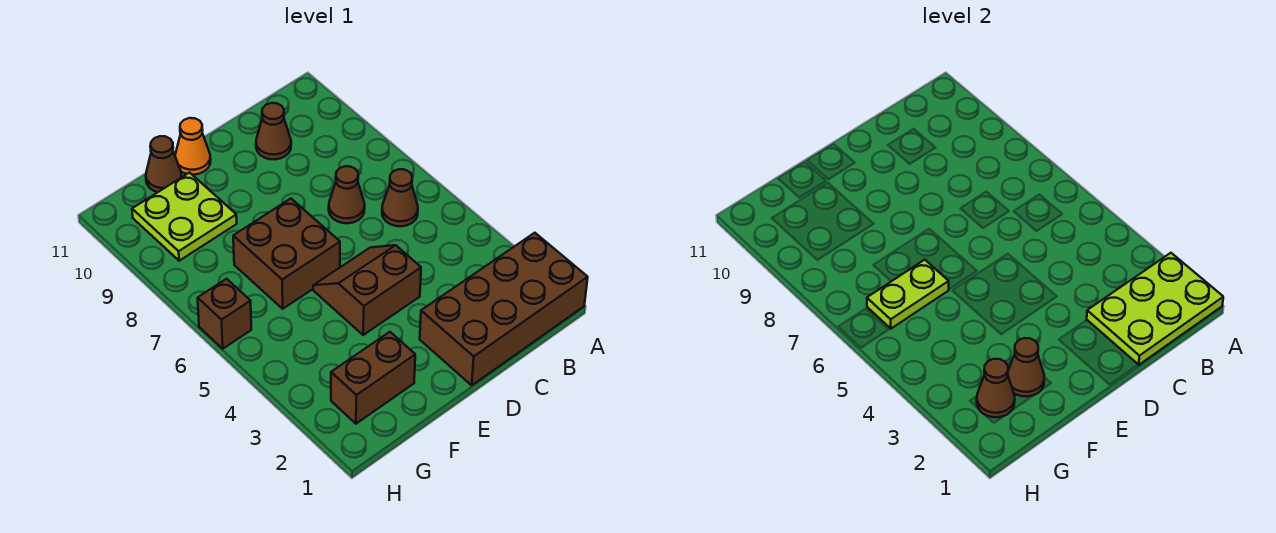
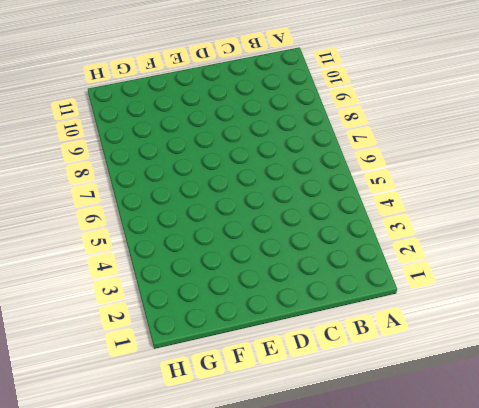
none -> brown 2x4 brick [420,233,588,385]
none -> brown 1x1 cone [382,169,418,226]
none -> brown 1x1 cone [329,166,365,223]

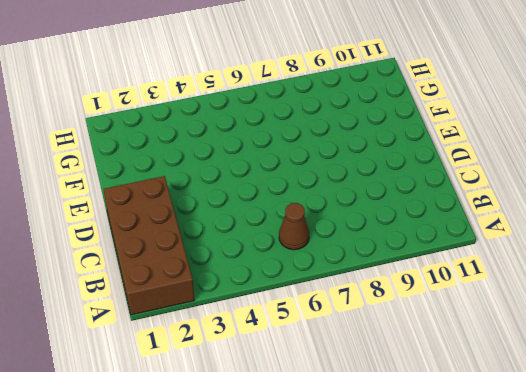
none -> brown 1x1 cone [329,166,365,223]
none -> brown 1x1 cone [256,103,291,160]
none -> brown 2x2 slope [313,245,421,335]

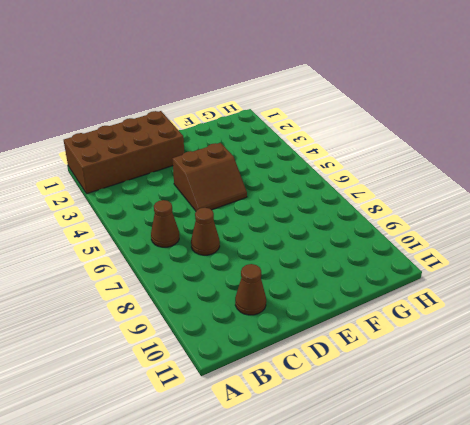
none -> brown 2x2 brick [233,199,340,309]
none -> orange 1x1 cone [175,118,211,175]
none -> brown 1x2 brick [331,332,415,424]

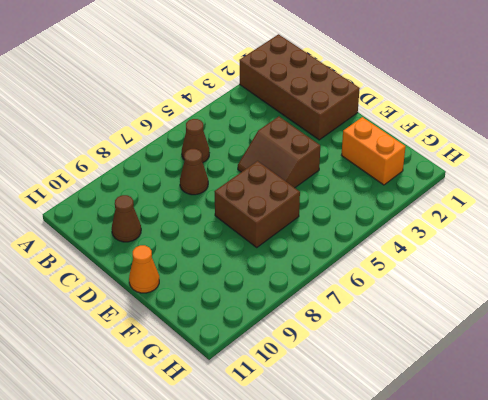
orange 1x2 brick [342,117,406,185] -> brown 1x2 brick [331,332,415,424]
none -> lime 2x2 plate [132,173,237,261]
none -> brown 1x1 cone [146,136,182,192]
none -> brown 1x1 brick [198,279,251,349]

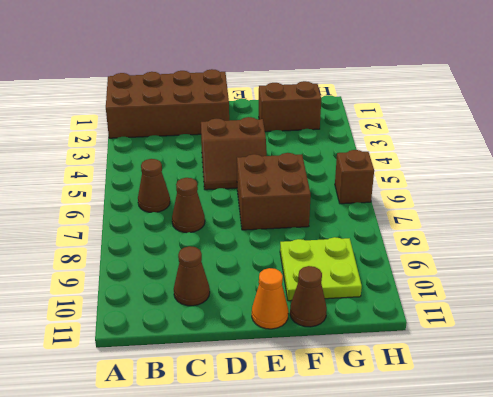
none -> lime 2x3 plate [1087,253,1223,365]
none -> brown 1x1 cone [1008,338,1044,397]
none -> lime 1x2 plate [867,260,949,329]

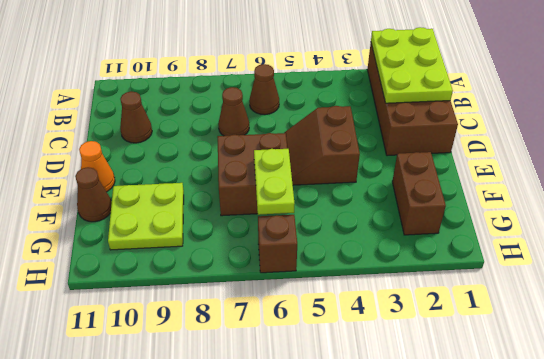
none -> brown 1x1 cone [1008,338,1044,397]
none -> brown 1x1 cone [977,359,1015,417]

